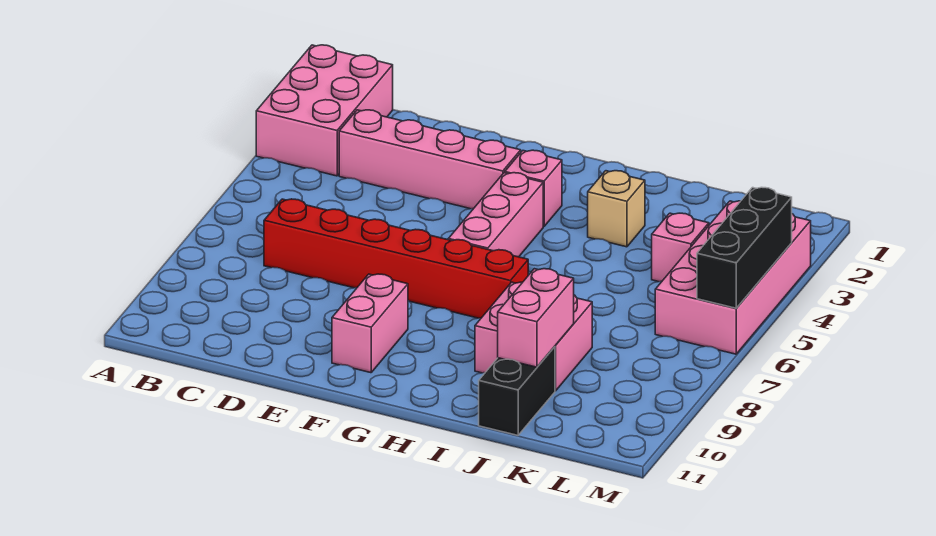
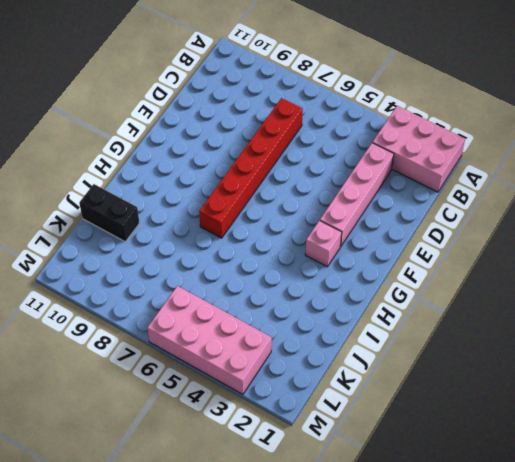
none -> pink 1x2 brick [332,274,408,373]
none -> pink 1x3 brick [448,173,543,257]
none -> tan 1x1 brick [588,171,645,247]

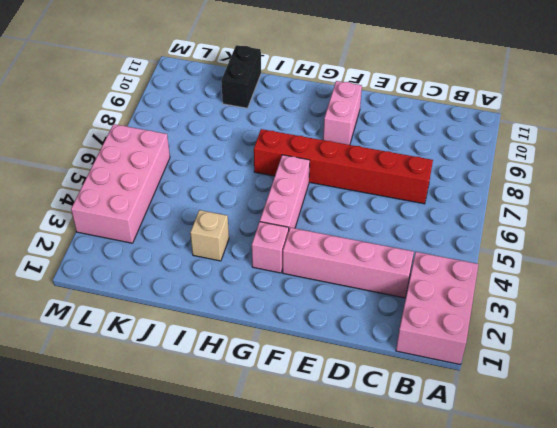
none -> pink 2x2 brick [475,282,592,391]
none -> pink 1x1 brick [652,213,709,282]
none -> pink 1x2 brick [498,269,574,367]

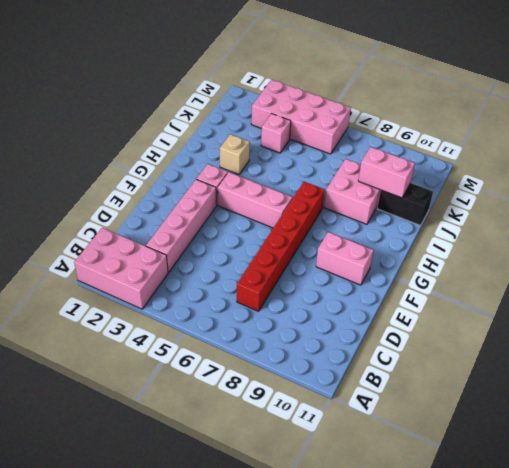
none -> black 1x3 brick [697,187,792,308]

